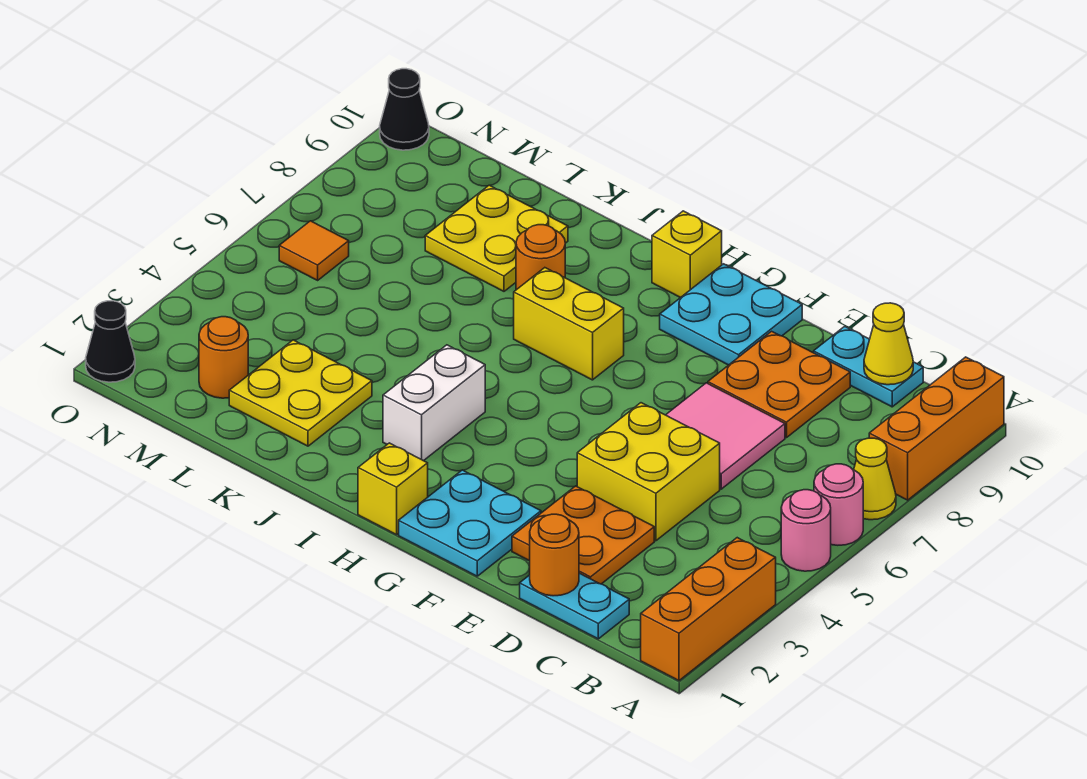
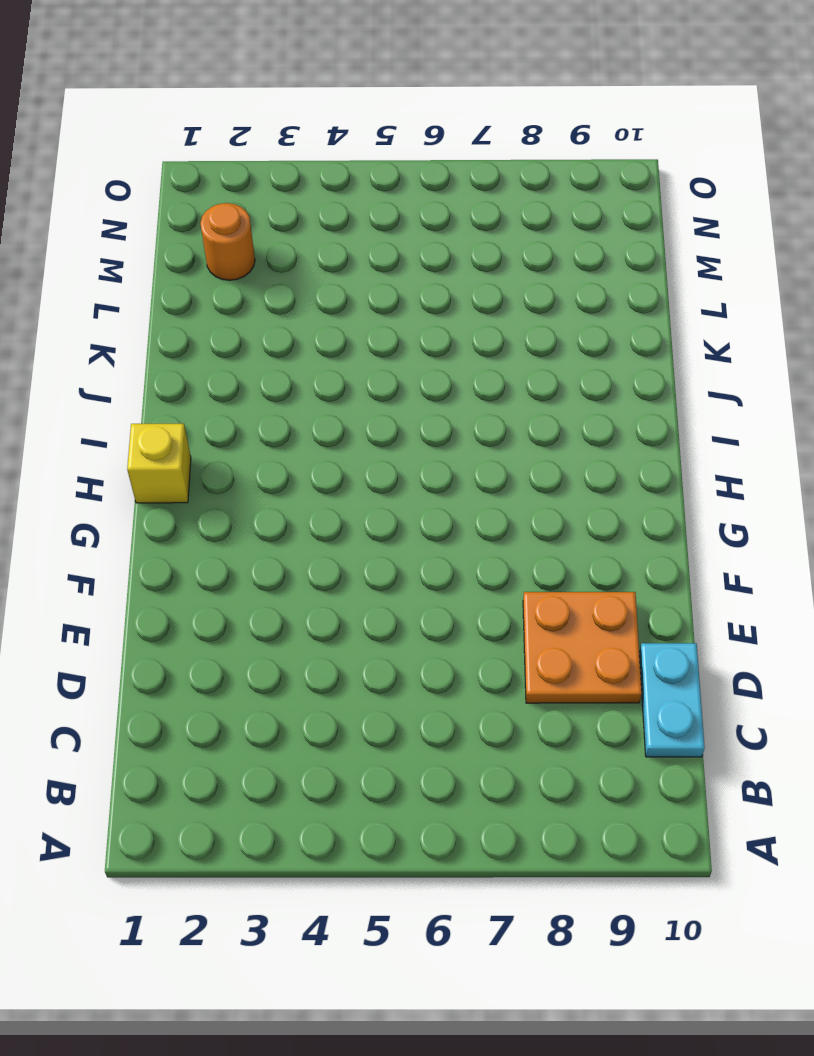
none -> orange 1x3 brick [641,538,776,681]
none -> pink 1x1 round brick [781,490,831,571]
none -> pink 1x1 round brick [814,464,863,545]

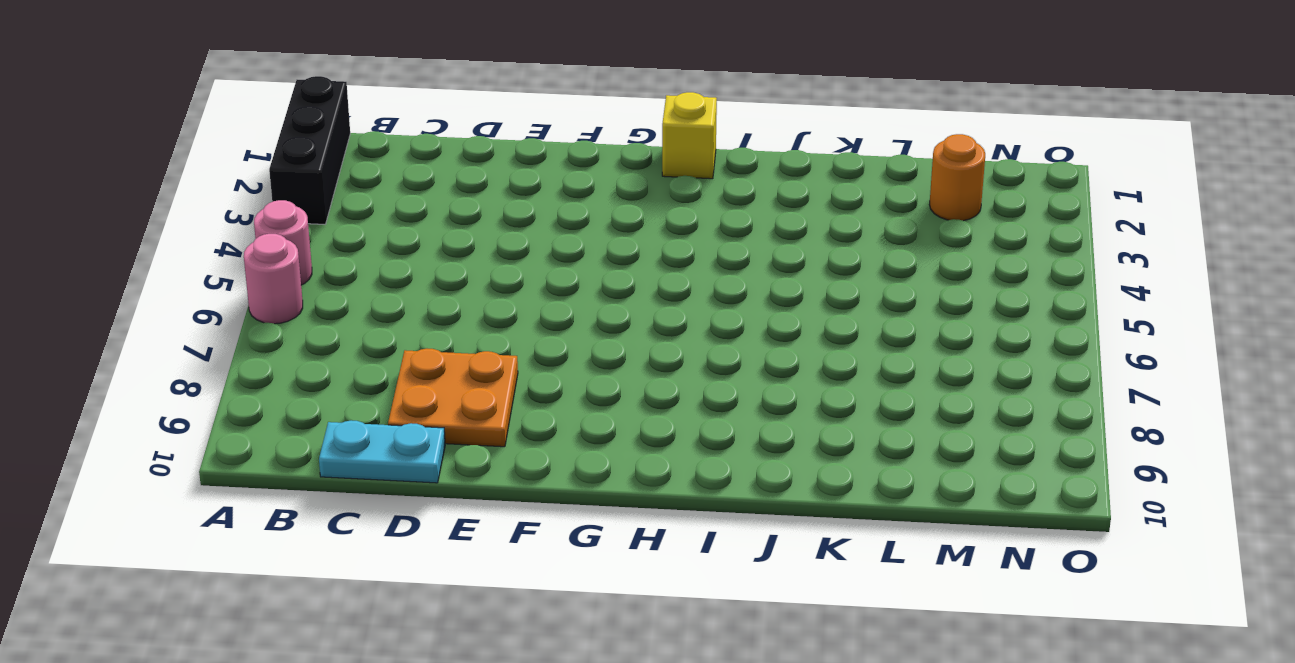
black 1x3 brick [269,76,350,224] -> orange 1x3 brick [641,538,776,681]
none -> yellow 1x1 cone [854,438,896,520]
none -> orange 1x3 brick [869,357,1004,500]
none -> cyan 1x2 plate [520,573,629,639]

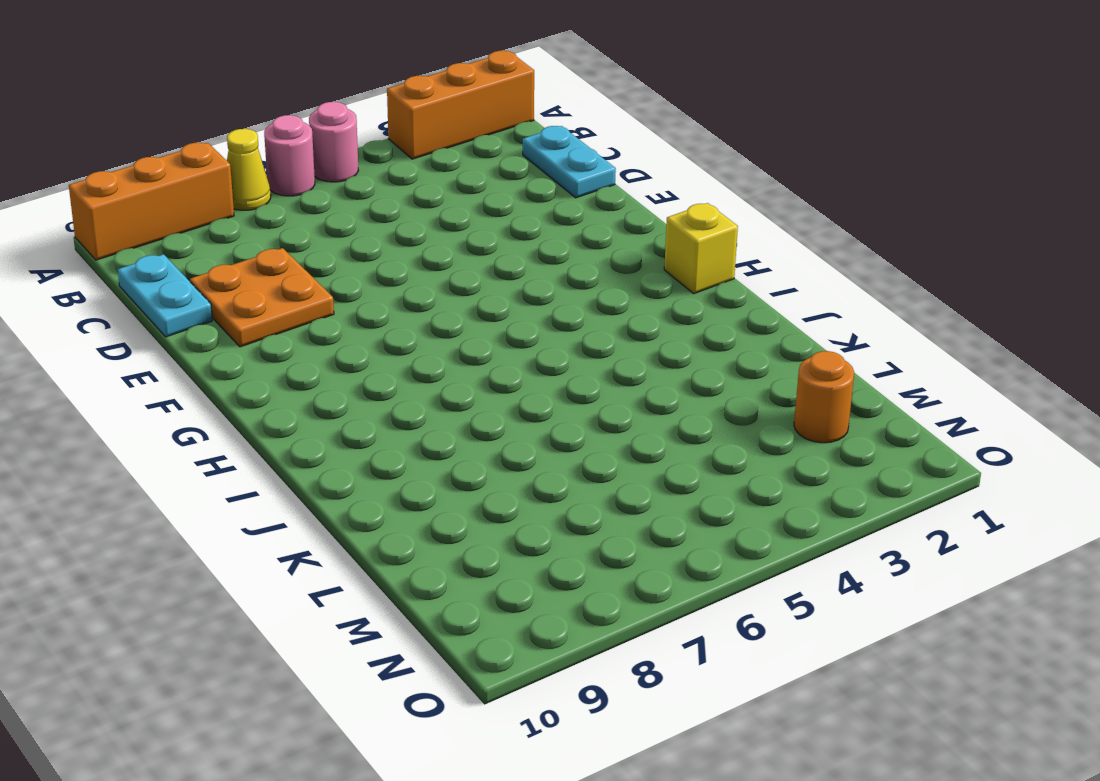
none -> orange 2x2 plate [512,486,654,584]
none -> yellow 2x2 brick [577,403,720,541]
none -> pink 2x2 tile [666,383,785,489]

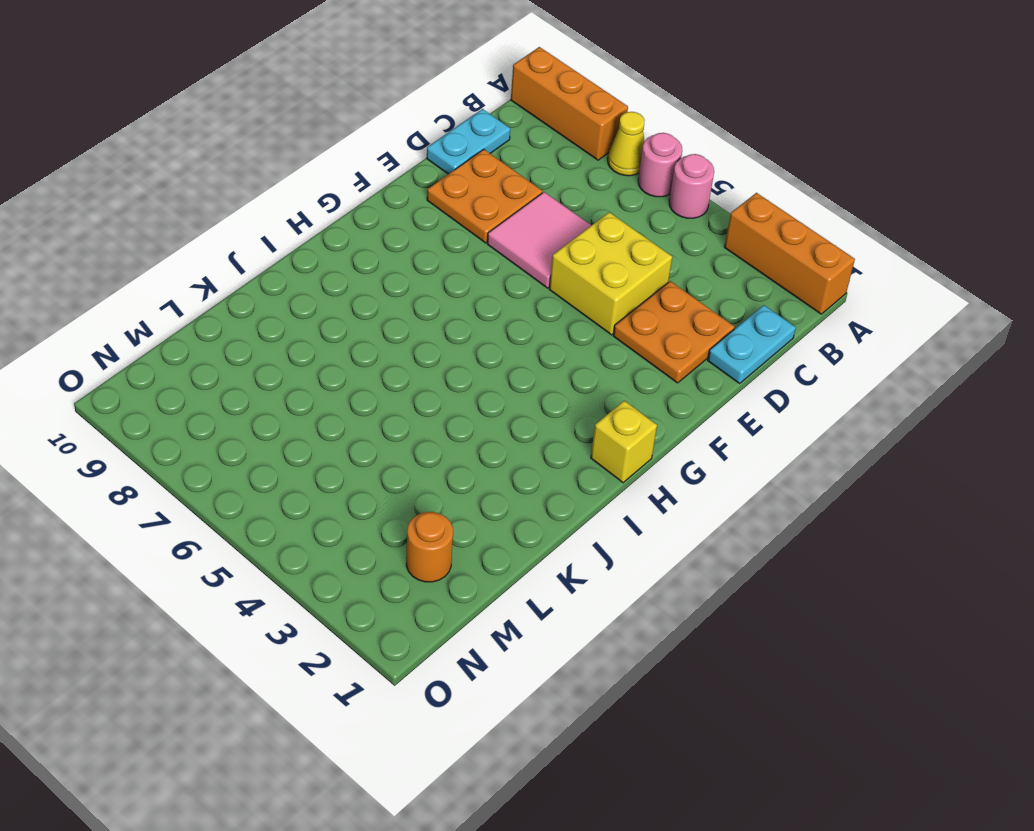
none -> cyan 2x2 plate [399,470,541,576]
none -> cyan 2x2 plate [660,264,802,365]
none -> yellow 1x2 brick [514,268,624,380]

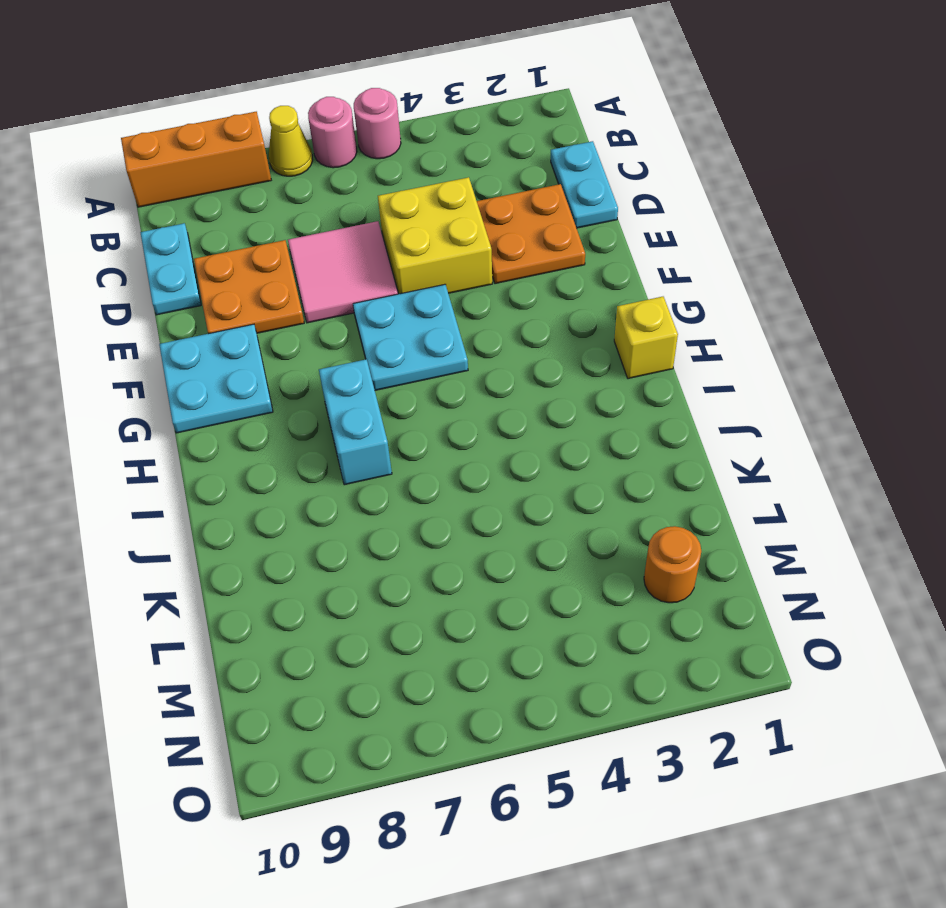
cyan 2x2 plate [353,284,468,390] -> cyan 2x2 plate moved to [399,470,541,576]
cyan 1x2 brick [319,359,392,485] -> yellow 1x2 brick [514,268,624,380]
none -> orange 1x3 brick [641,538,776,681]
none -> yellow 1x1 brick [652,211,722,298]
none -> white 1x2 brick [383,345,485,461]

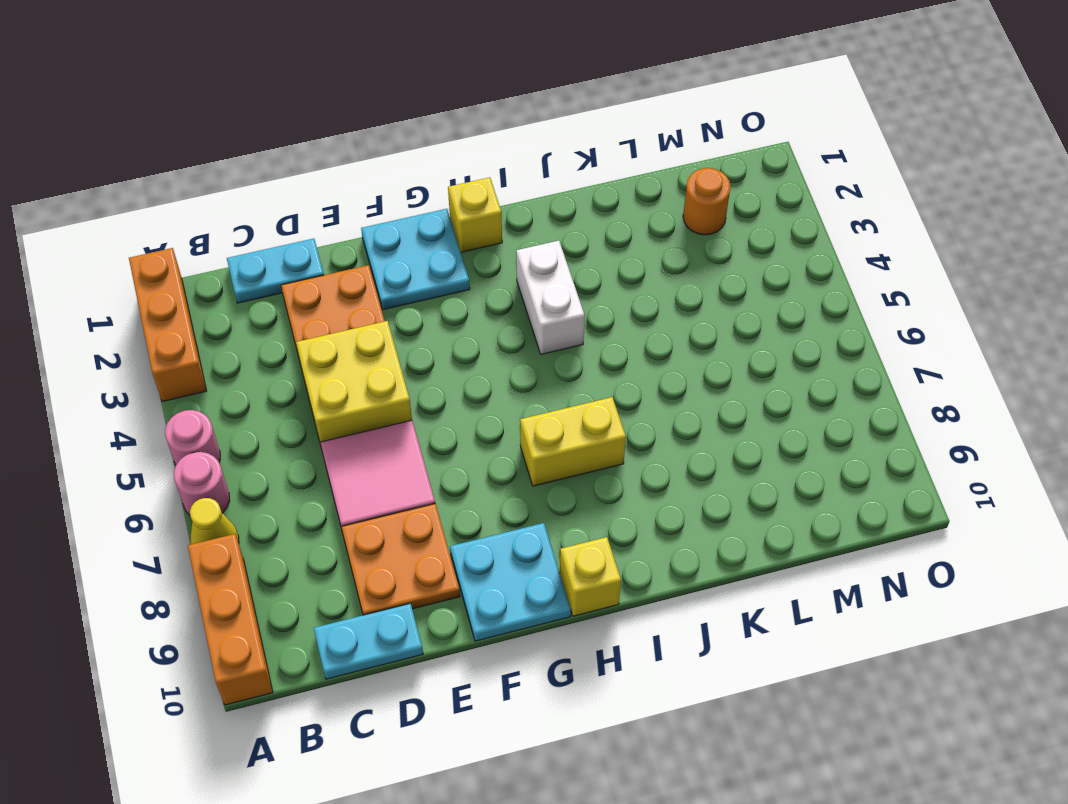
none -> orange 1x1 round brick [516,225,565,290]
none -> yellow 2x2 plate [229,340,372,446]
none -> yellow 2x2 plate [425,185,568,291]

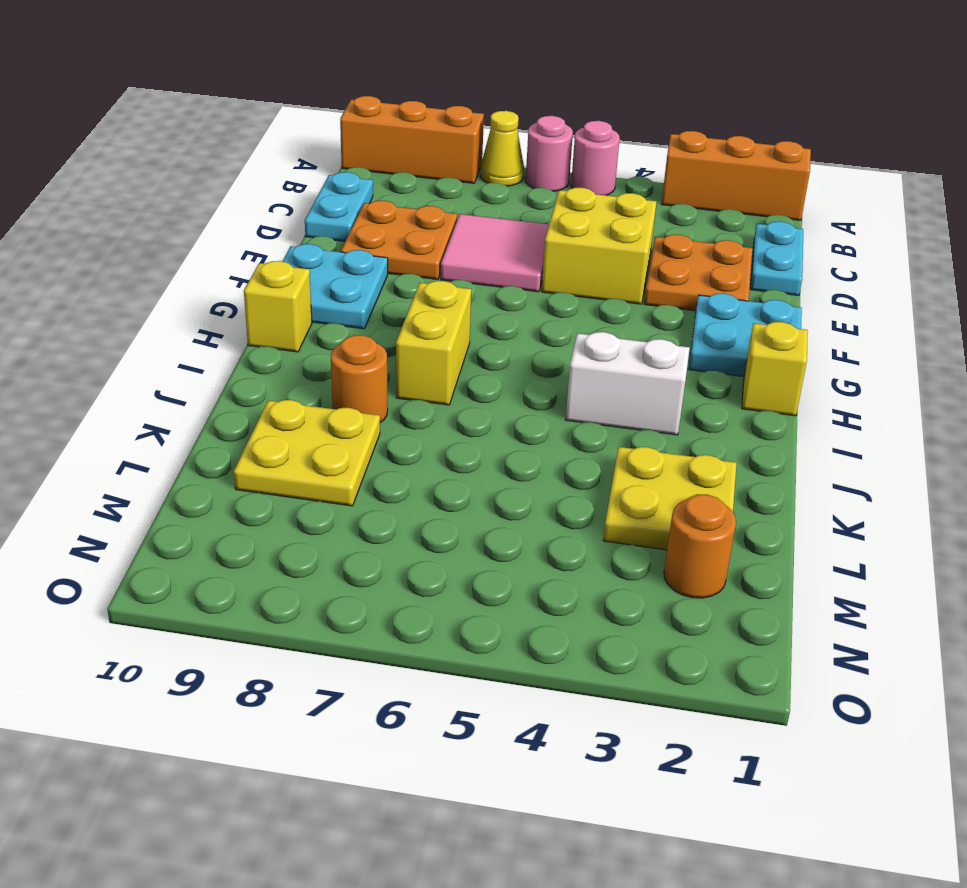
none -> orange 1x1 tile [279,221,349,280]
none -> black 1x1 cone [86,301,135,382]
none -> black 1x1 cone [380,69,429,150]

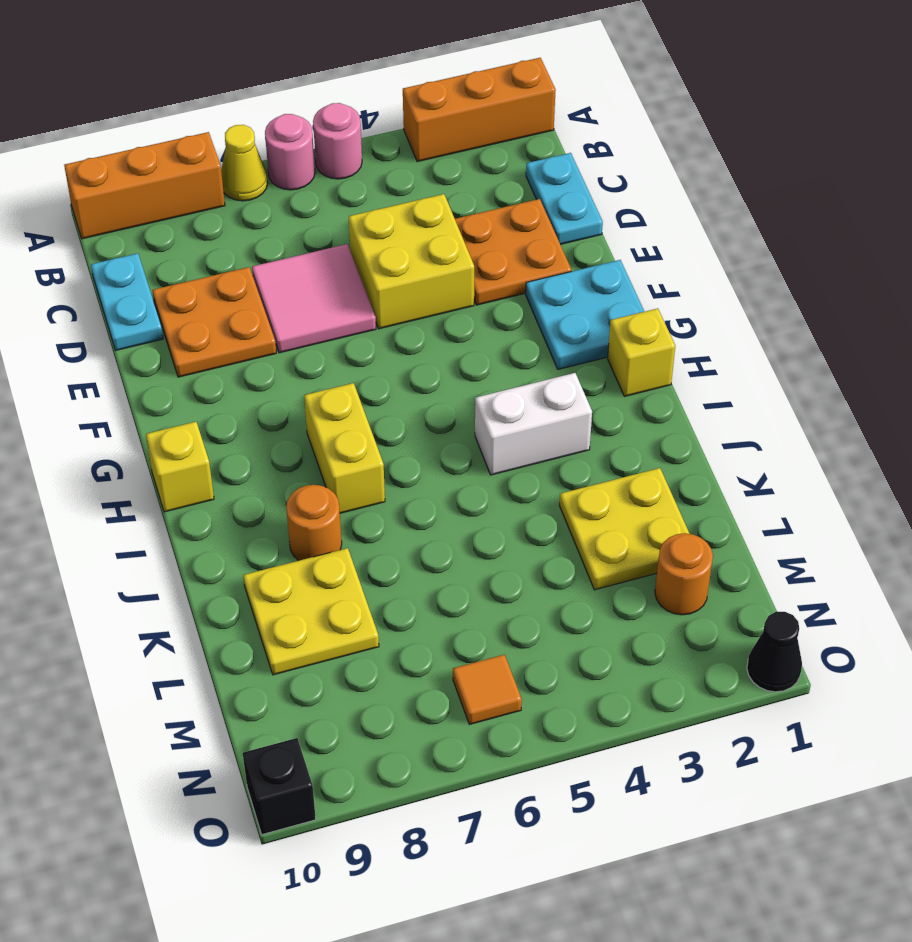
black 1x1 brick [243,738,316,835] -> black 1x1 cone [380,69,429,150]
none -> cyan 2x2 plate [660,264,802,365]
none -> yellow 1x1 cone [864,303,913,385]
none -> orange 1x1 round brick [530,514,579,596]

